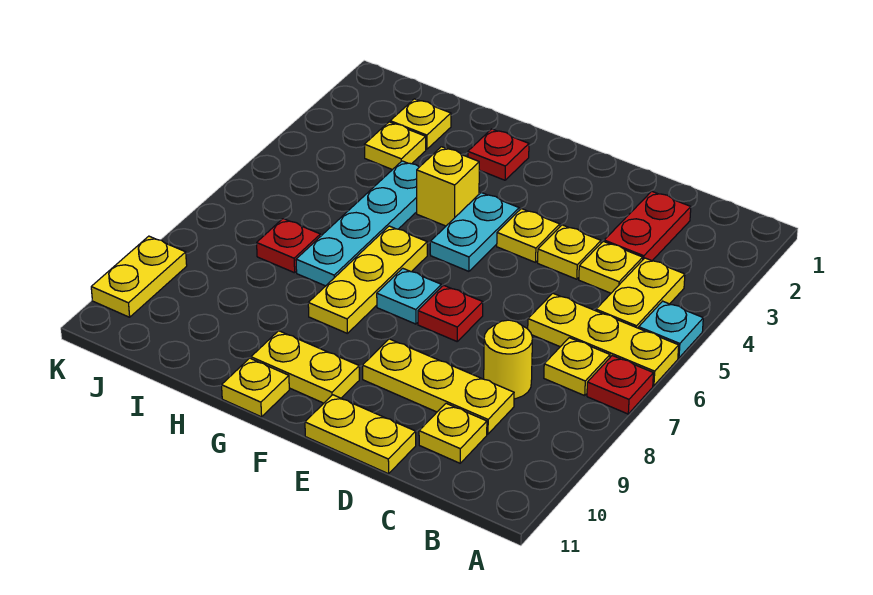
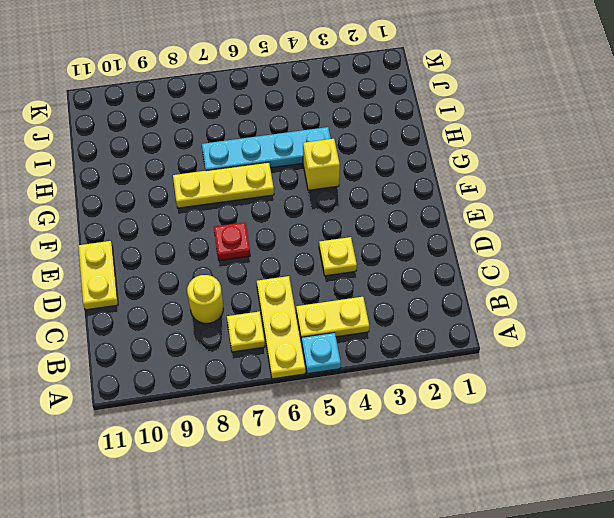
none -> red 1x1 plate [587,356,653,414]
none -> red 1x2 plate [604,191,691,261]
none -> yellow 1x1 plate [579,241,643,293]

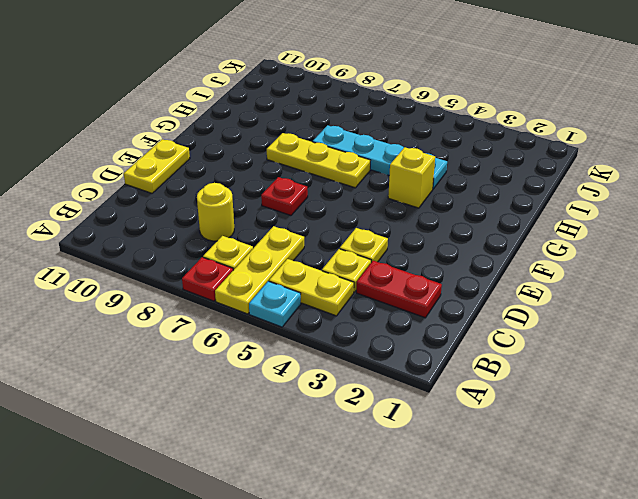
none -> yellow 1x3 plate [363,339,514,434]
none -> yellow 1x1 plate [419,403,487,463]
none -> yellow 1x1 plate [497,209,560,262]

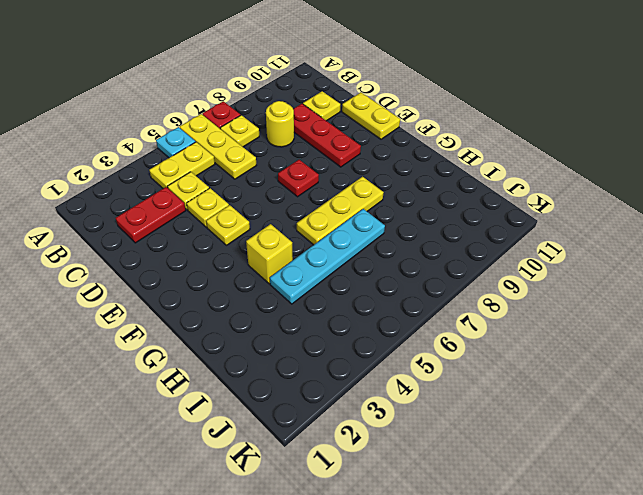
red 1x3 plate [293,104,361,167] -> yellow 1x3 plate [363,339,514,434]
none -> cyan 1x2 plate [430,192,519,271]
none -> cyan 1x1 plate [377,268,441,324]
none -> yellow 1x2 plate [251,331,359,403]

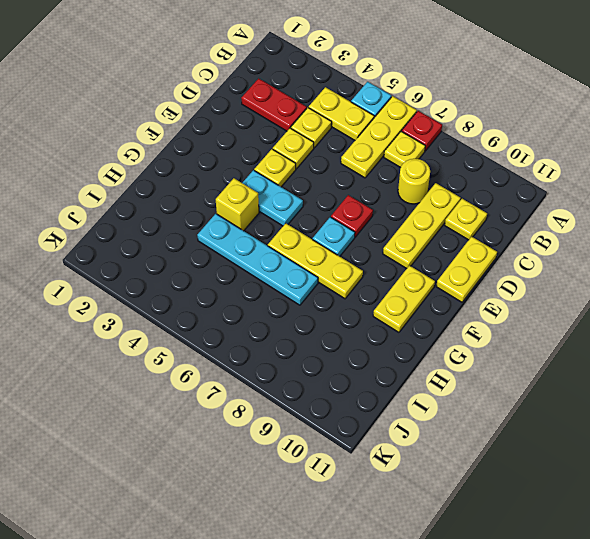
none -> red 1x1 plate [468,129,529,180]
none -> yellow 1x1 plate [222,358,289,417]
none -> yellow 1x1 plate [390,99,451,149]

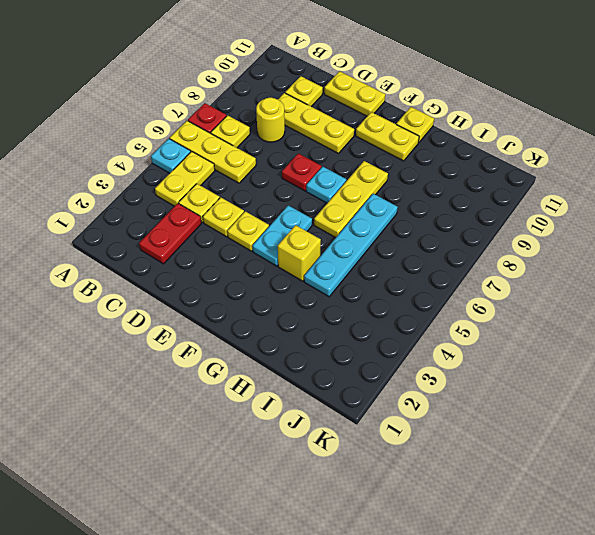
none -> red 1x1 plate [468,129,529,180]
none -> yellow 1x1 plate [390,99,451,149]
none -> yellow 1x1 plate [364,122,426,170]

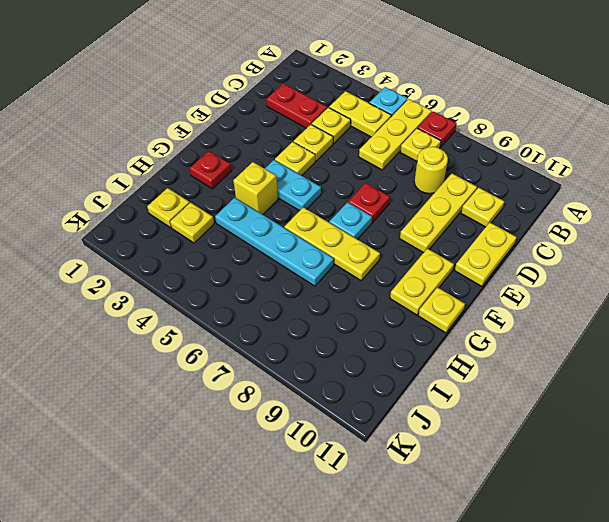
none -> red 1x1 plate [257,219,321,273]
none -> yellow 1x2 plate [91,236,187,317]

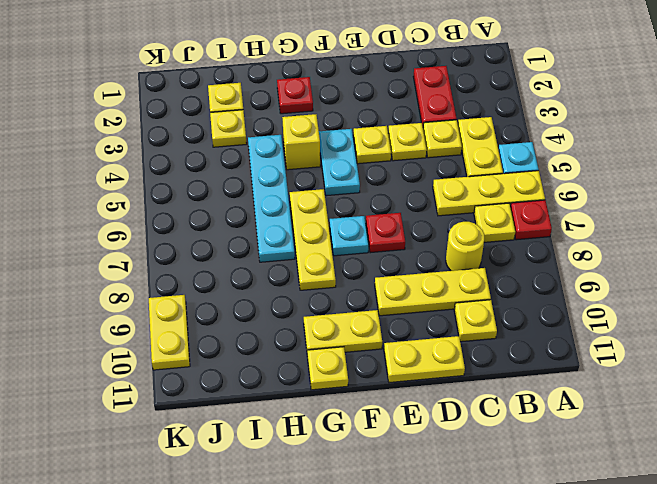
none -> red 1x1 plate [257,219,321,273]

